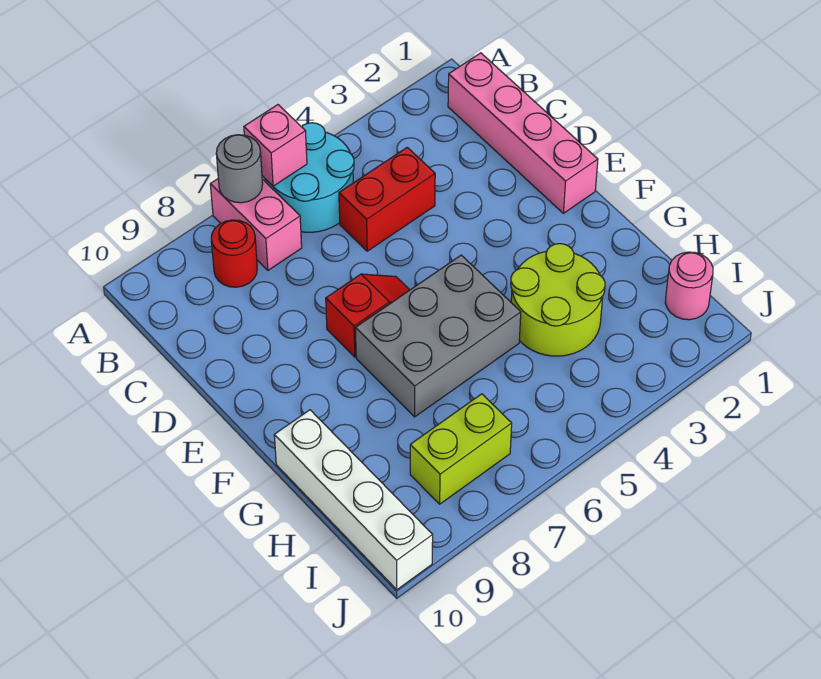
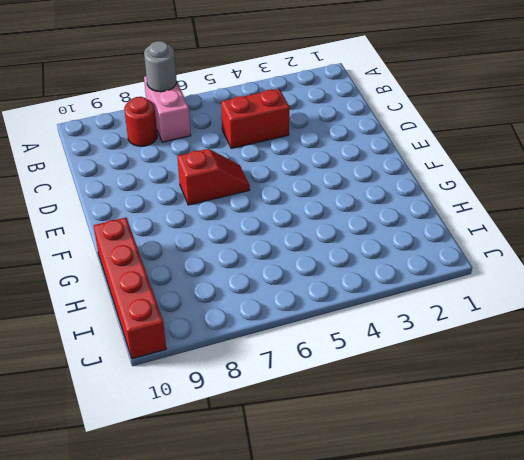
red 1x4 brick [94,217,166,359] -> white 1x4 brick [274,410,433,590]
none -> cyan 2x2 round brick [265,123,354,232]
none -> pink 1x4 brick [448,53,598,213]
none -> grey 2x3 brick [355,255,521,417]

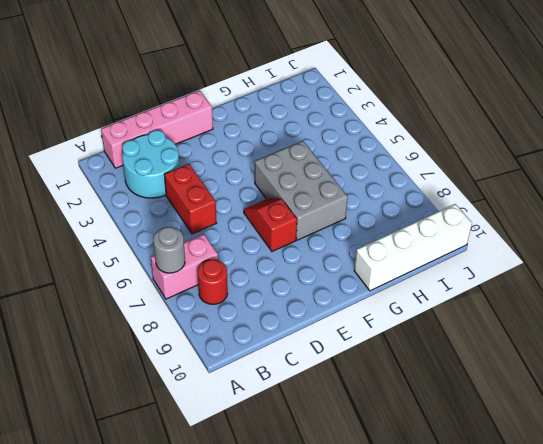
cyan 2x2 round brick [122,130,180,198] -> cyan 2x2 round brick moved to [265,123,354,232]
none -> lime 2x2 round brick [511,244,605,356]
none -> pink 1x1 round brick [665,252,713,320]
none -> lime 1x2 brick [410,394,512,504]

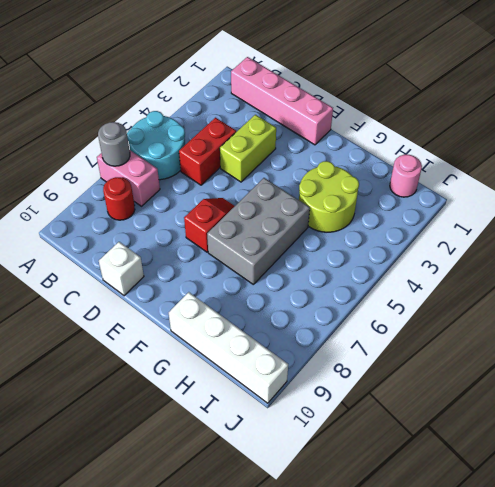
lime 1x2 brick [220,115,276,182] -> lime 1x2 brick moved to [410,394,512,504]
white 1x1 brick [99,242,144,296] -> none
none -> pink 1x1 brick [244,105,307,186]

